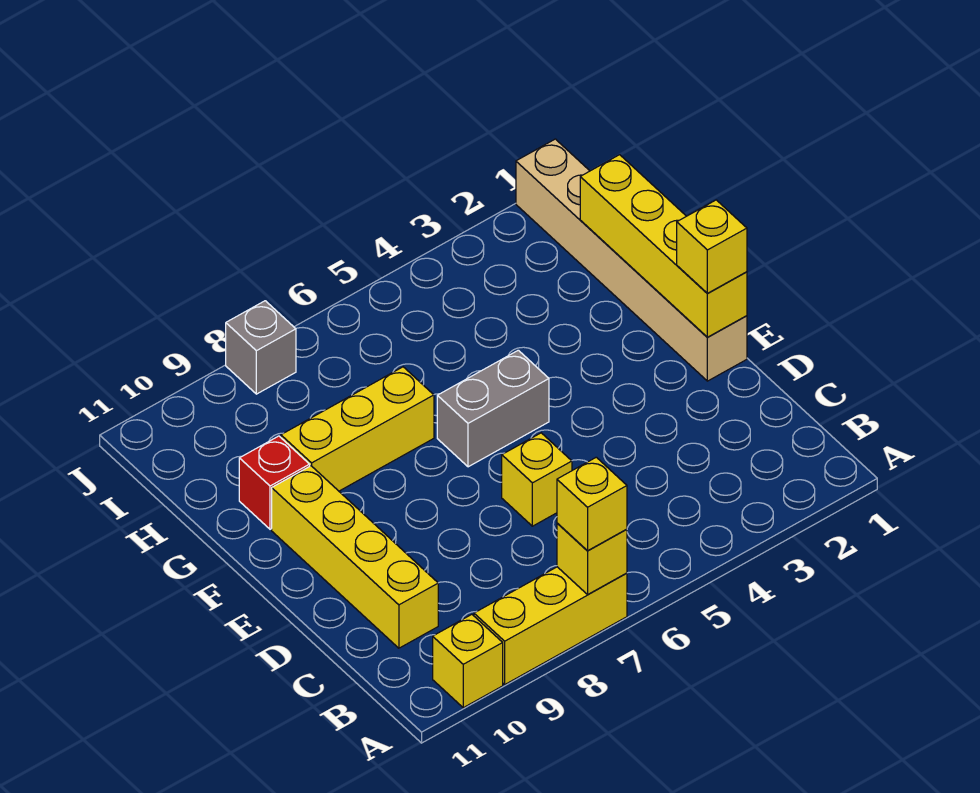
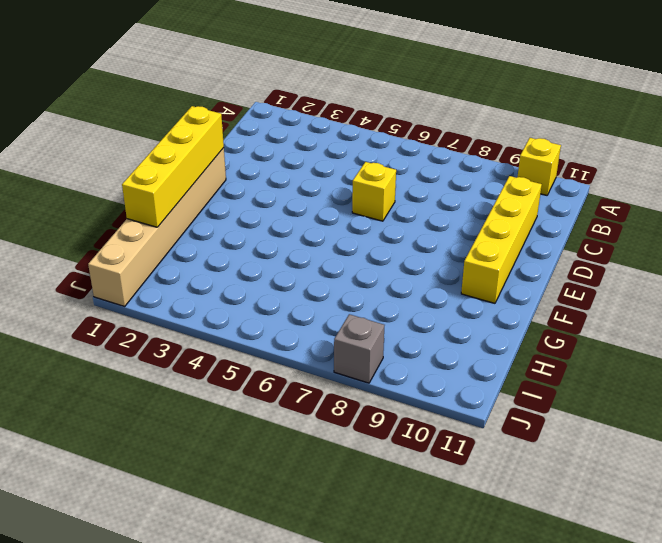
none -> yellow 1x3 brick [474,567,627,684]
none -> grey 1x2 brick [437,350,549,467]
none -> yellow 1x3 brick [281,367,434,491]

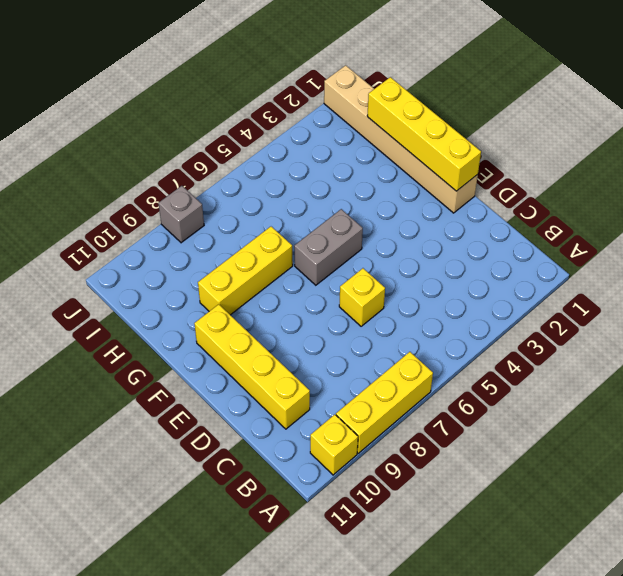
none -> red 1x1 brick [239,436,310,529]
none -> yellow 1x1 brick [557,523,627,594]
none -> yellow 1x1 brick [557,457,627,551]

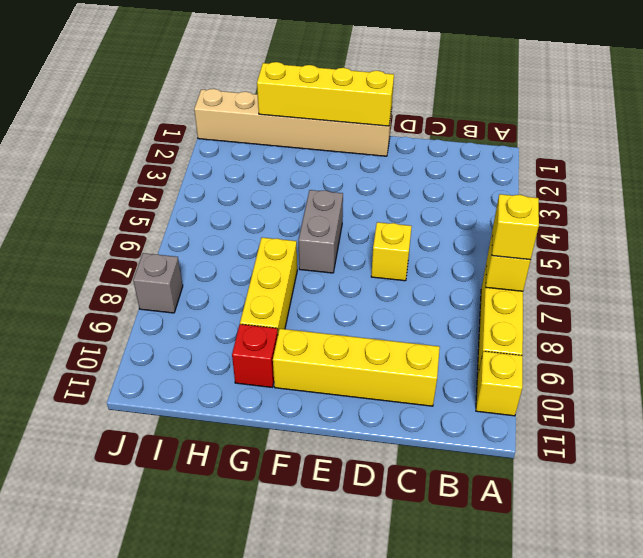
none -> yellow 1x1 brick [677,200,747,294]

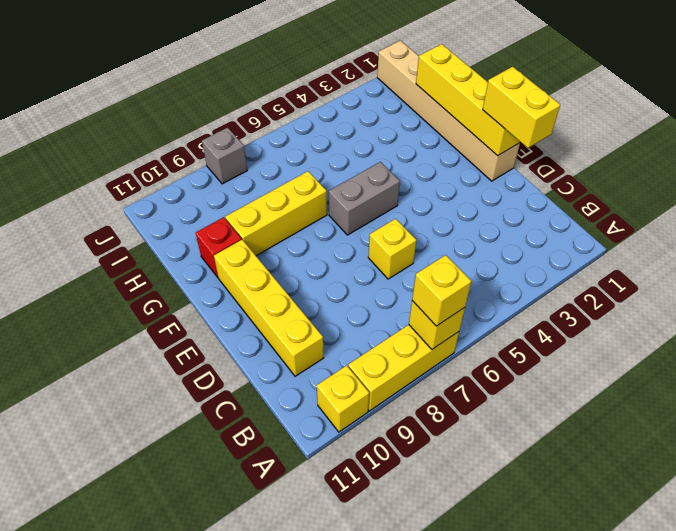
yellow 1x2 brick [483,67,560,148] -> yellow 1x1 brick [677,200,747,294]

